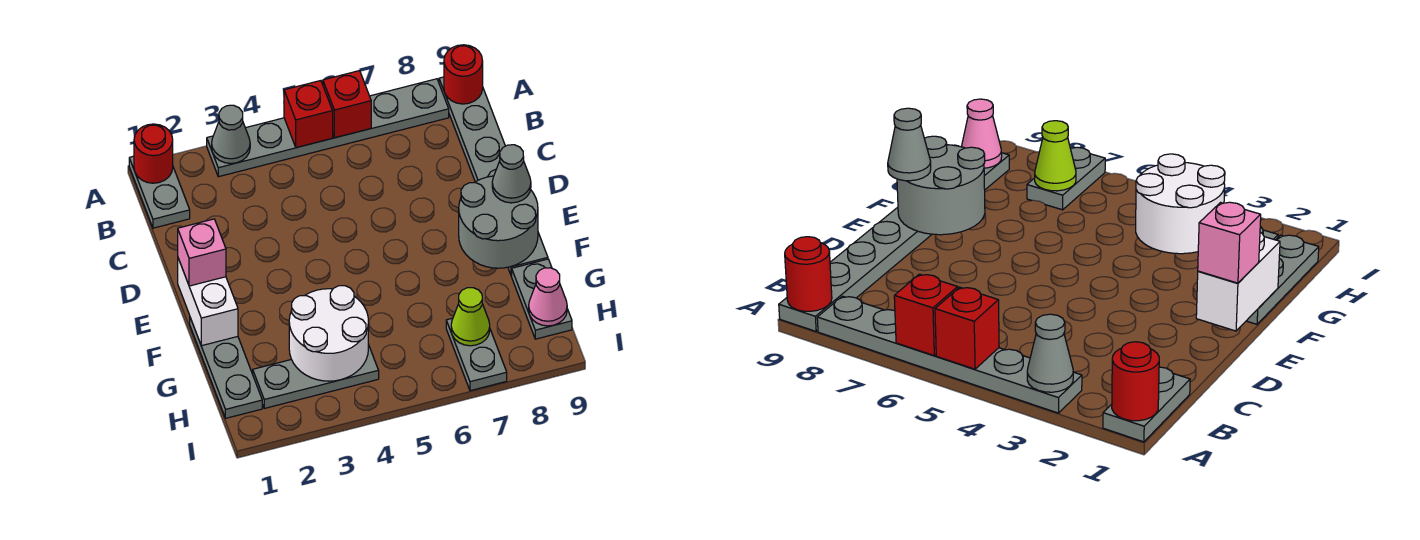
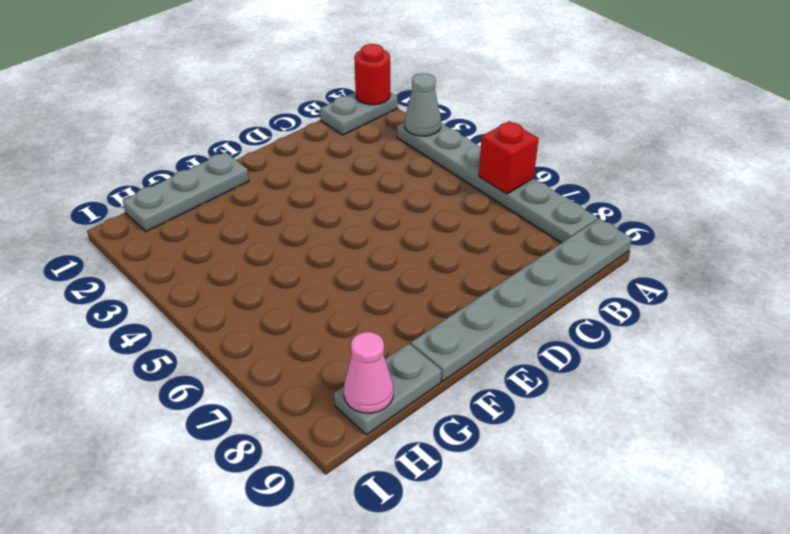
none -> grey 1x3 plate [253,344,379,408]
none -> grey 1x2 plate [446,318,507,391]
none -> red 1x1 brick [284,81,333,148]

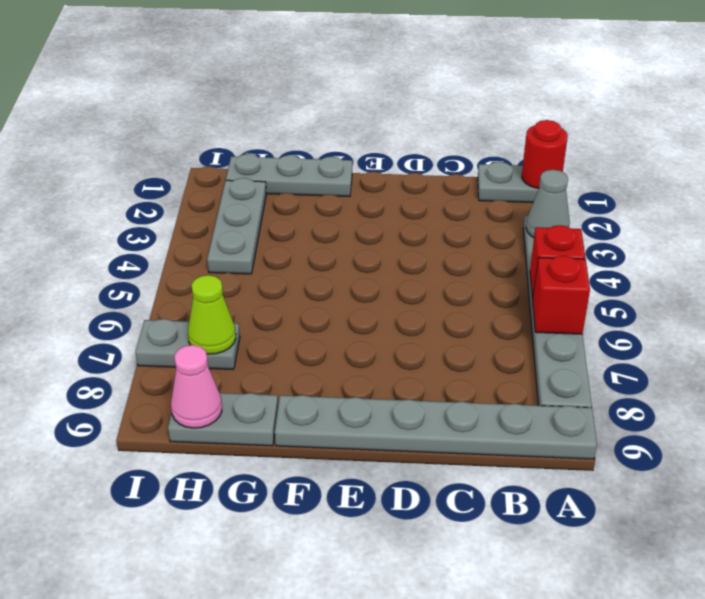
none -> red 1x1 round brick [444,45,483,104]
none -> white 1x2 brick [178,258,238,346]
none -> grey 2x2 round brick [459,176,538,268]

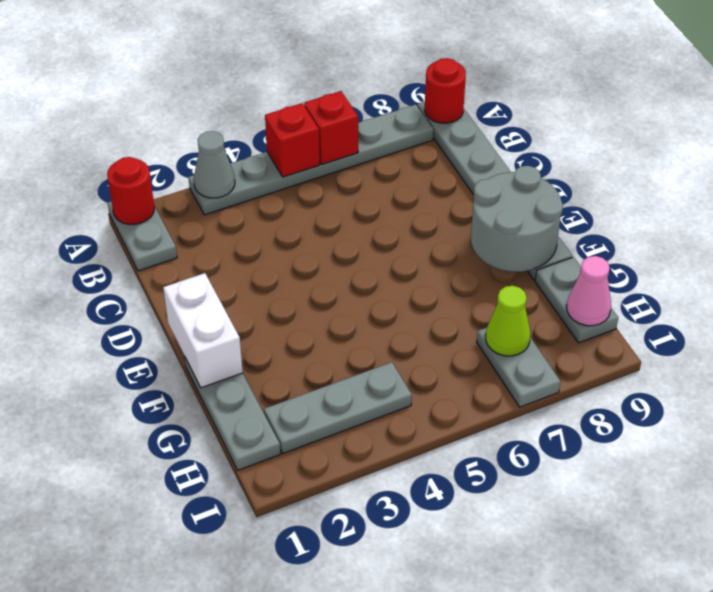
none -> white 2x2 round brick [289,286,368,381]
none -> pink 1x1 brick [178,219,226,286]
none -> grey 1x1 cone [492,145,531,203]

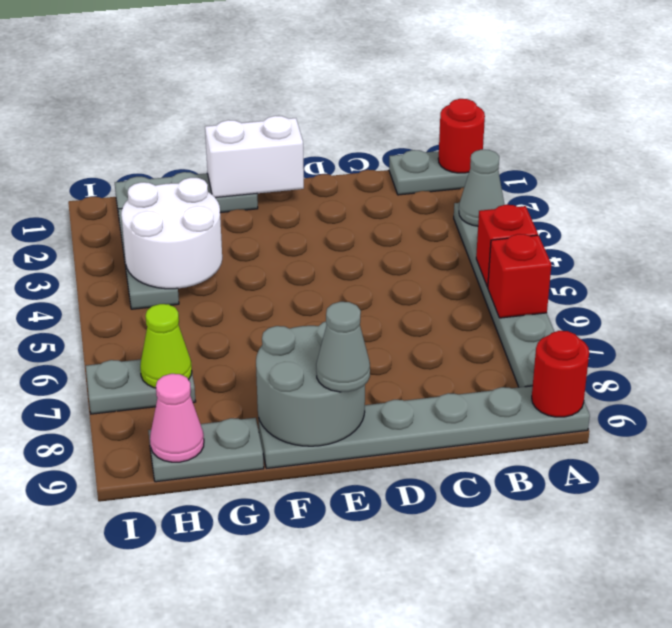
none -> pink 1x1 brick [178,219,226,286]

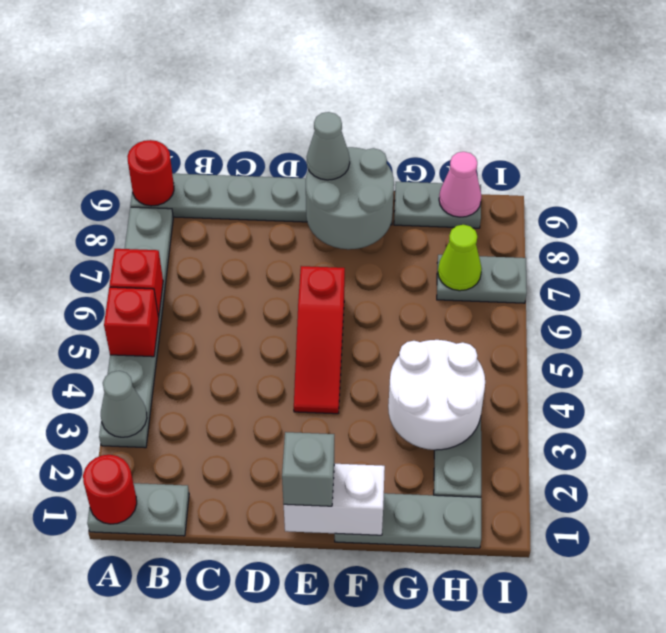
grey 1x1 brick [282,432,334,506] -> pink 1x1 brick [178,219,226,286]
red 1x3 slope [294,266,345,414] -> none

